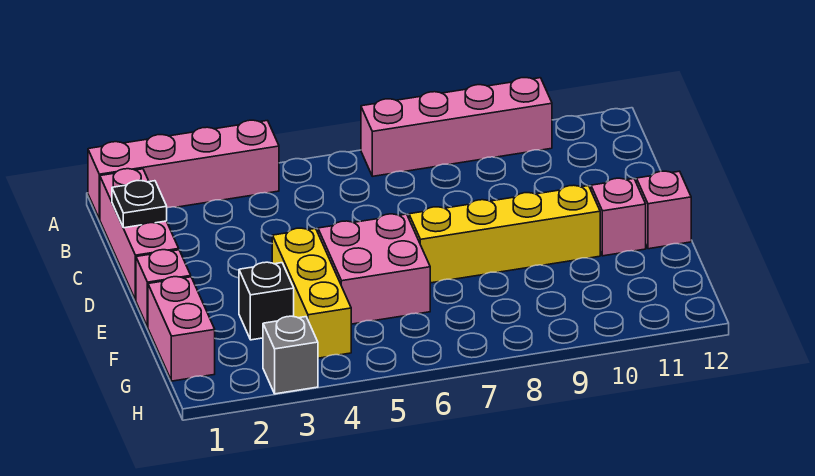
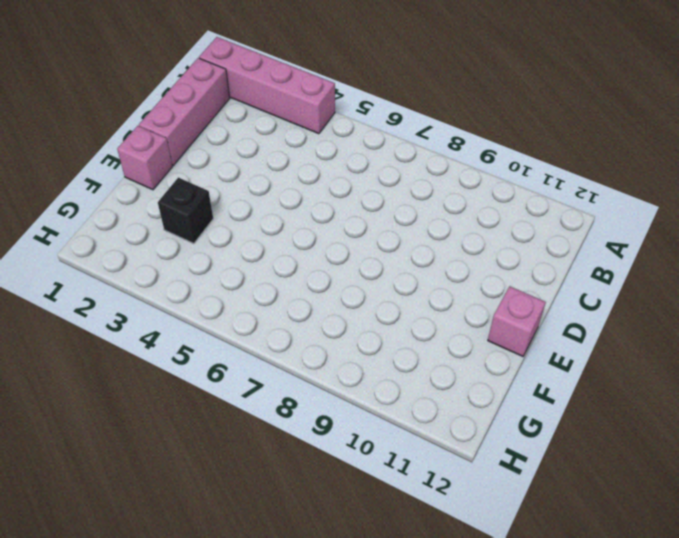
none -> pink 1x4 brick [361,78,552,176]
none -> yellow 1x3 brick [272,228,351,358]
none -> pink 2x2 brick [318,214,430,324]

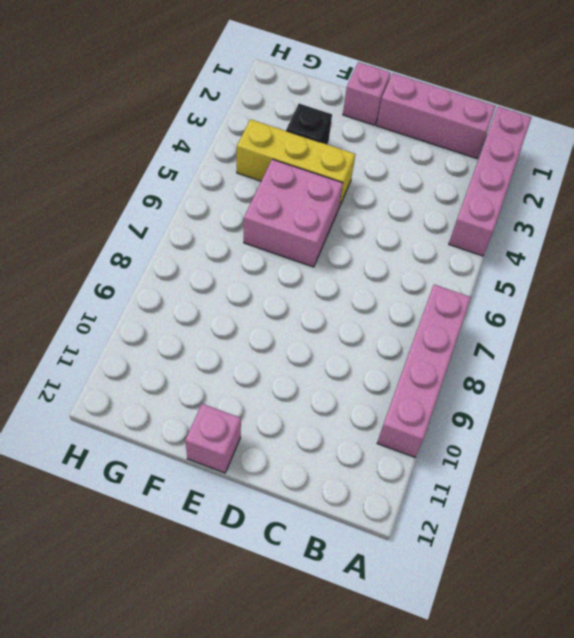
none -> yellow 1x4 brick [409,185,600,283]
none -> pink 1x1 brick [591,178,646,256]
none -> pink 1x2 brick [148,277,215,381]

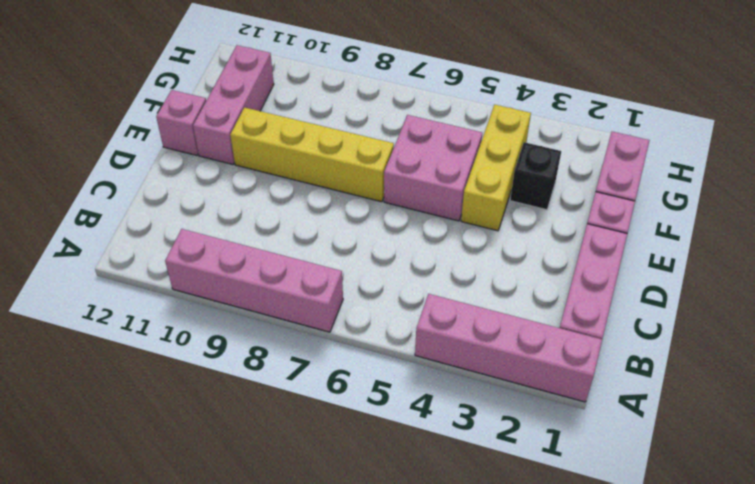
pink 1x3 brick [193,45,274,164] -> pink 1x1 brick [591,178,646,256]
none -> grey 1x1 brick [263,316,318,394]
none -> black 1x1 plate [112,181,167,228]

